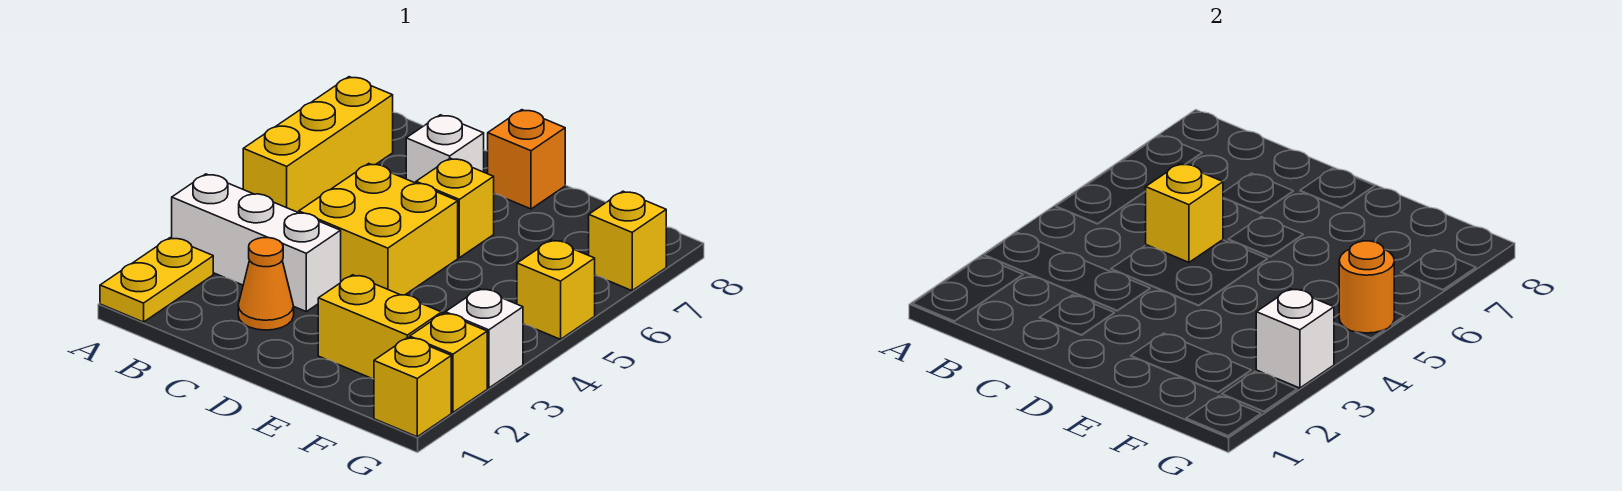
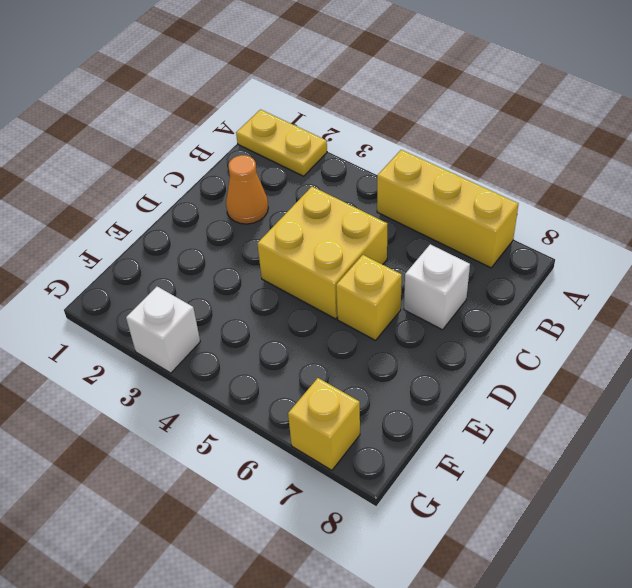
none -> white 1x3 brick [172,174,341,312]
none -> orange 1x1 brick [488,110,565,209]
none -> yellow 1x2 brick [318,275,442,379]

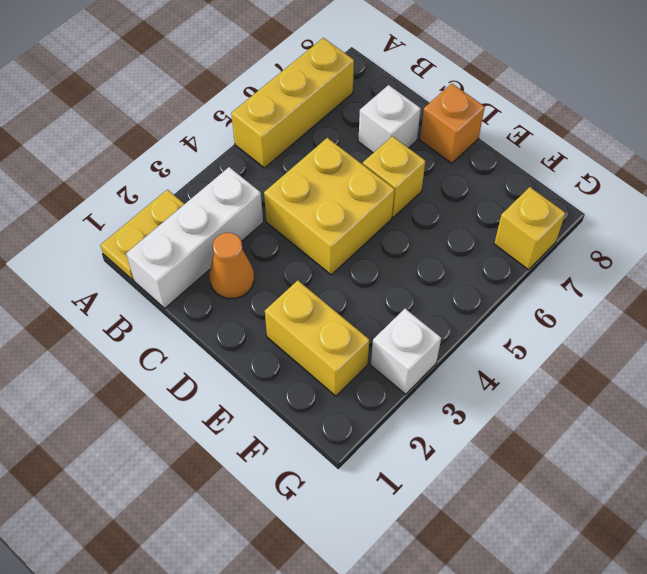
white 1x3 brick [126,167,263,308] -> white 1x3 brick turned to [172,174,341,312]
none -> yellow 1x1 brick [374,337,451,437]
none -> yellow 1x1 brick [410,313,487,412]
none -> yellow 1x1 brick [517,240,595,339]

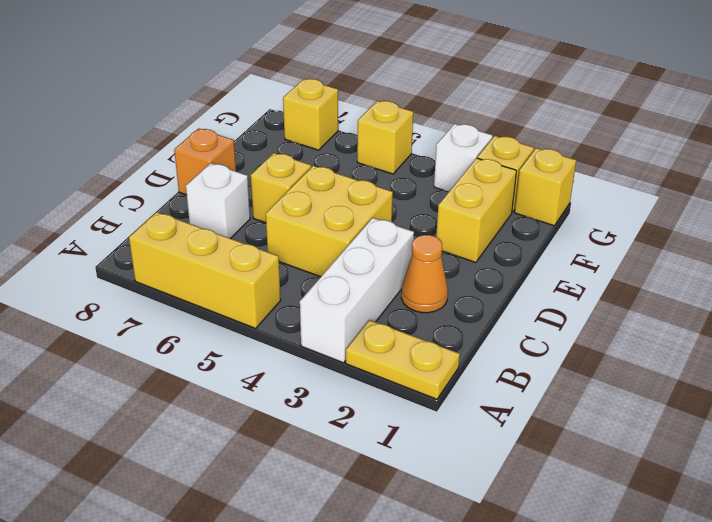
none -> yellow 1x1 brick [1146,164,1223,262]
none -> white 1x1 brick [1256,289,1334,388]
none -> orange 1x1 round brick [1339,241,1394,333]

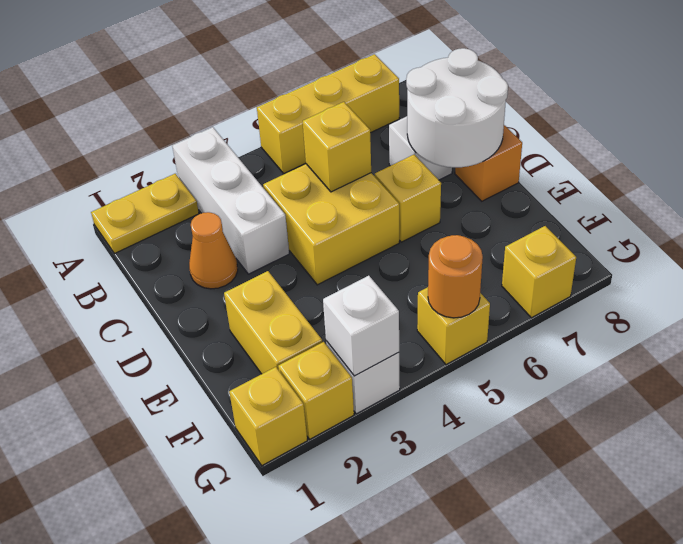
white 2x2 round brick [406,48,508,167] -> none

